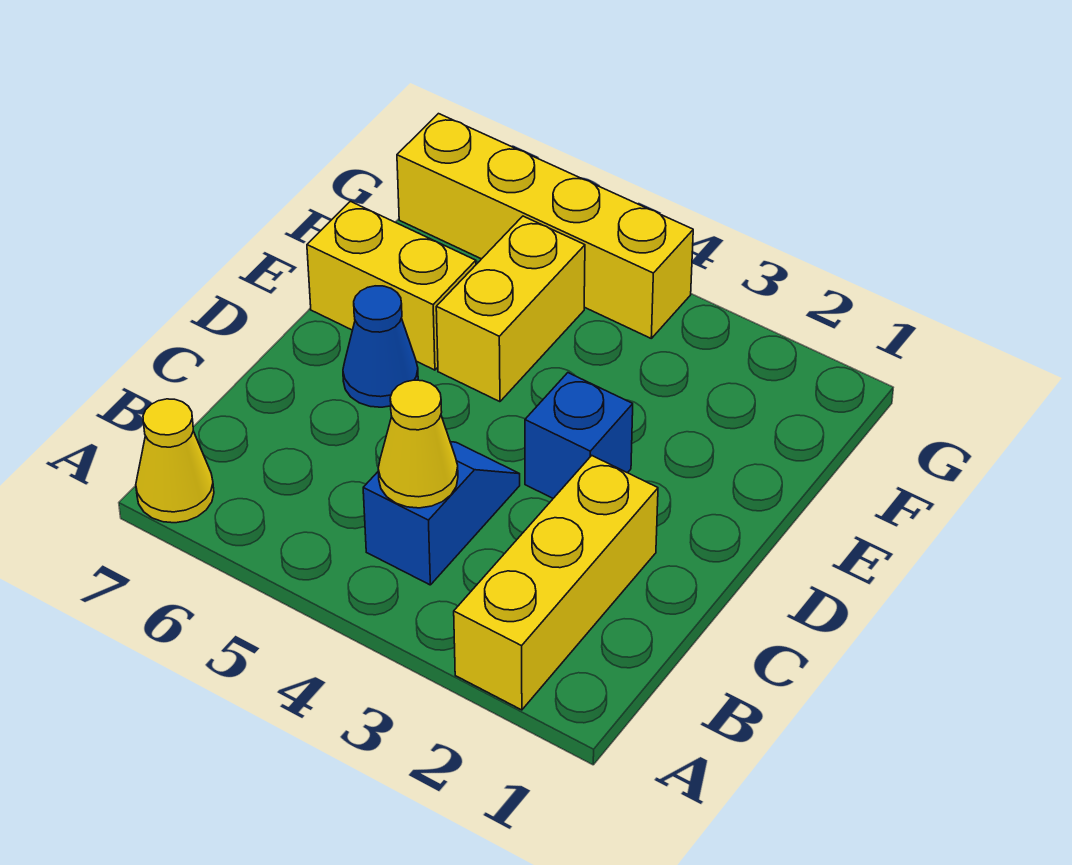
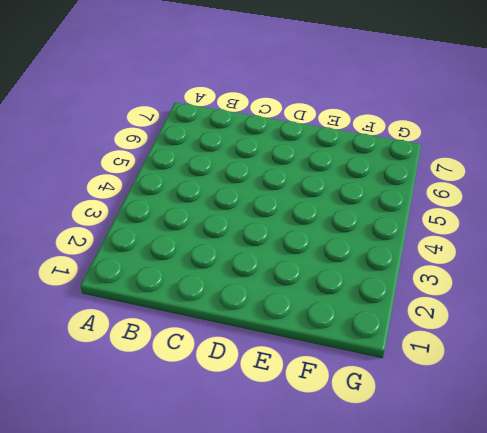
none -> yellow 1x3 brick [454,456,658,710]
none -> yellow 1x1 cone [136,399,214,523]

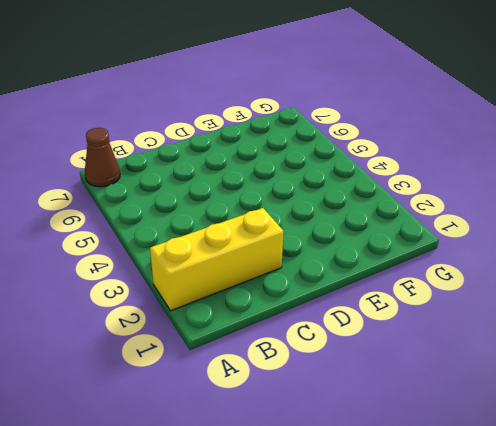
brown 1x1 cone [85,128,120,187] -> yellow 1x1 cone [136,399,214,523]
none -> blue 1x2 slope [363,442,520,585]
none -> blue 1x1 brick [525,373,633,498]

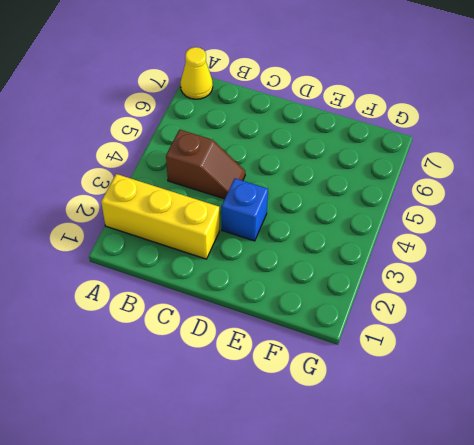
brown 1x2 slope [166,130,245,199] -> blue 1x2 slope [363,442,520,585]
none -> blue 1x1 cone [343,286,418,407]
none -> yellow 1x2 brick [436,216,585,402]

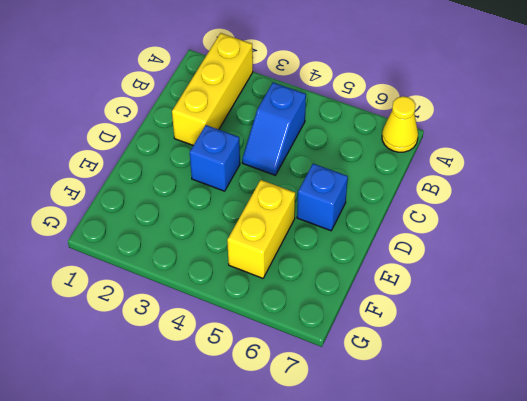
blue 1x1 brick [297,164,348,231] -> blue 1x1 cone [343,286,418,407]
none -> yellow 1x2 brick [307,201,476,370]
none -> yellow 1x4 brick [397,114,693,338]

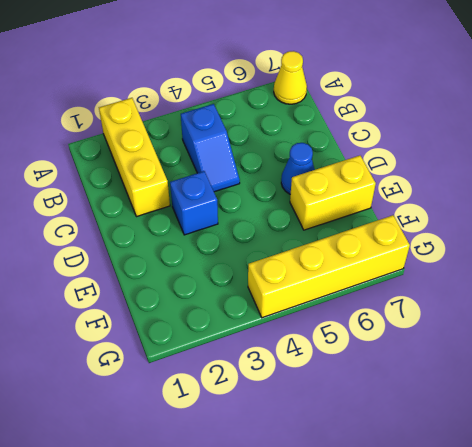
none -> yellow 1x2 brick [436,216,585,402]
none -> yellow 1x1 cone [378,380,458,508]

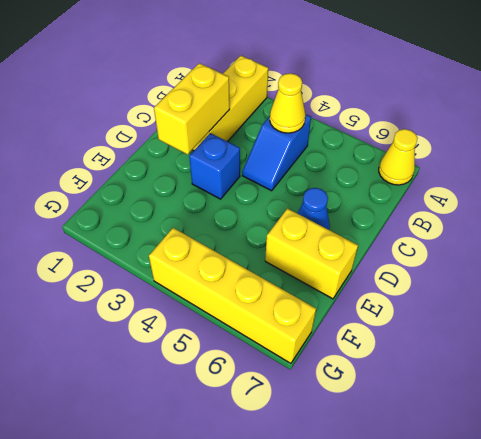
yellow 1x2 brick [154,63,230,154] -> yellow 1x2 brick moved to [436,216,585,402]

